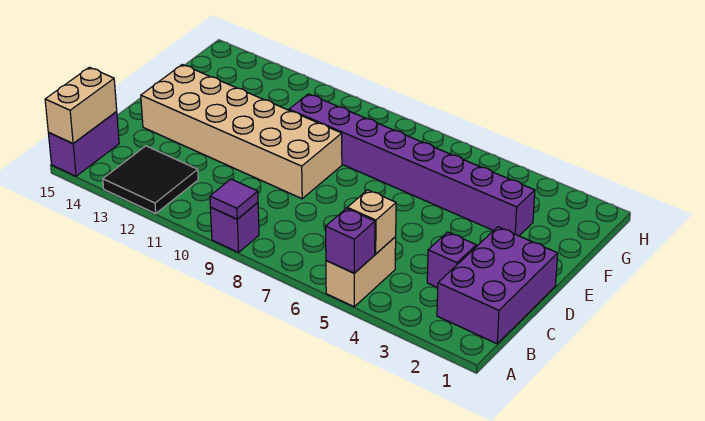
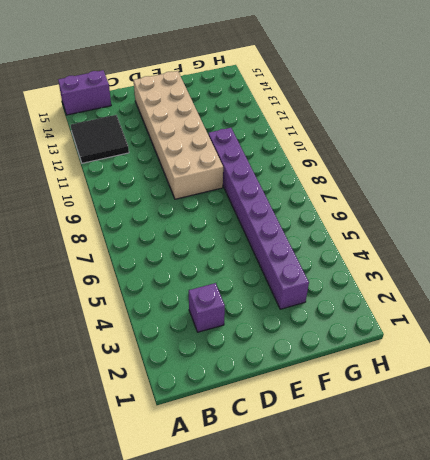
none -> tan 1x2 brick [326,237,396,307]
none -> purple 1x1 brick [210,203,259,252]
none -> purple 2x3 brick [437,227,558,344]

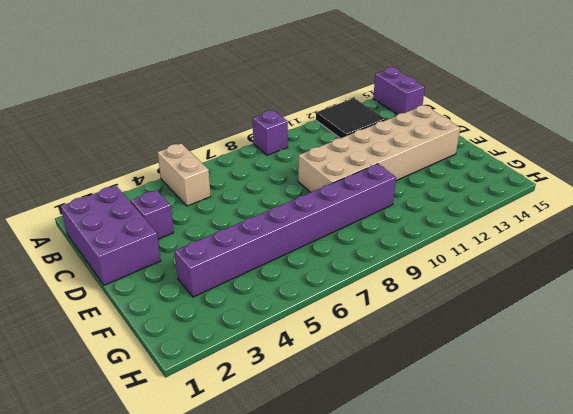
none -> purple 1x1 brick [326,208,375,273]
none -> purple 1x1 tile [210,179,258,219]
none -> tan 1x2 brick [45,67,117,143]

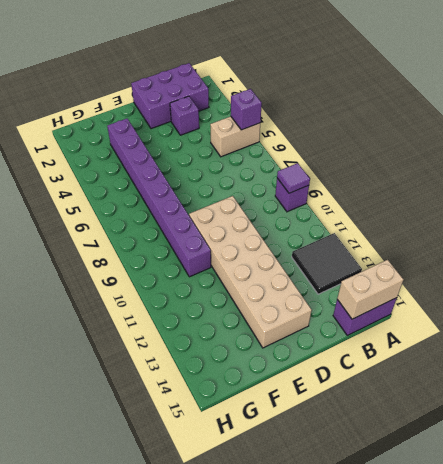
none -> tan 1x1 brick [347,190,396,254]

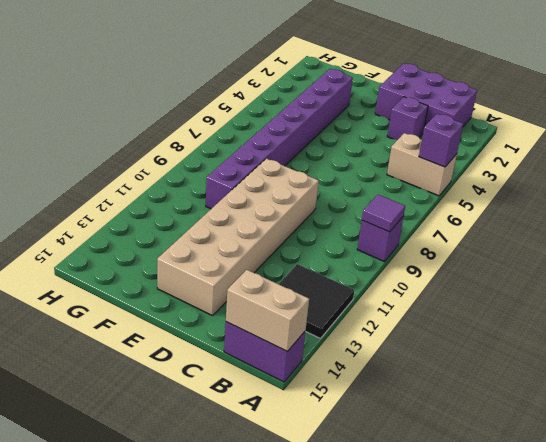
none -> tan 1x1 brick [347,190,396,254]

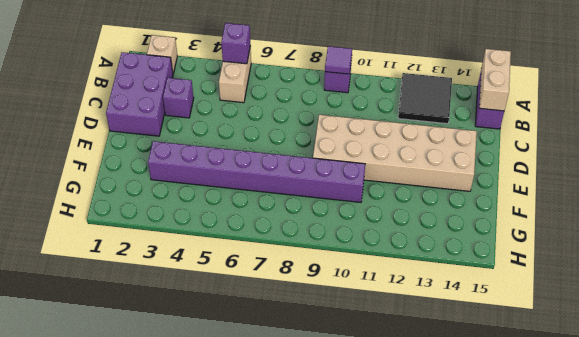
tan 1x1 brick [147,35,177,74] -> tan 1x1 brick moved to [347,190,396,254]

